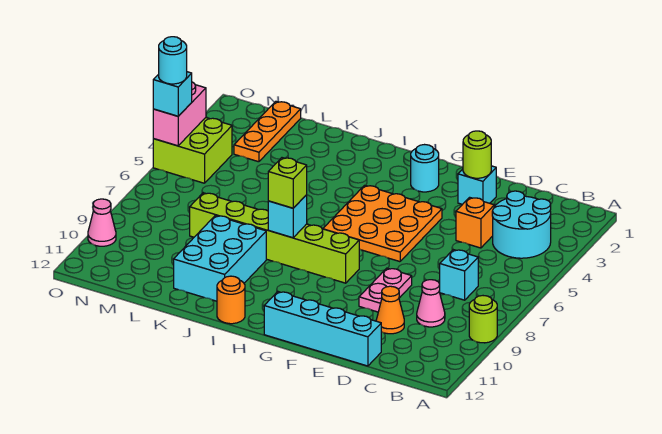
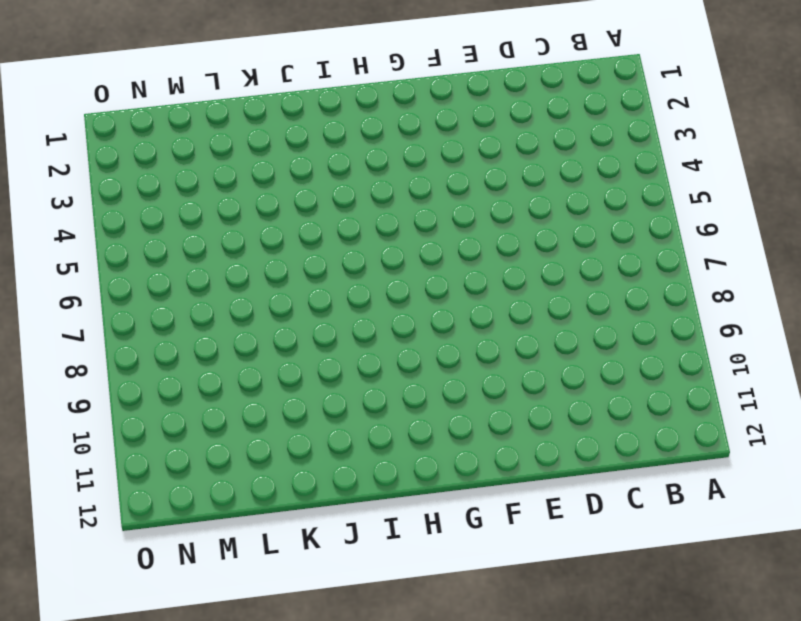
none -> lime 1x1 round brick [469,296,497,343]
none -> cyan 2x2 round brick [492,191,551,258]
none -> cyan 1x1 brick [440,250,478,300]

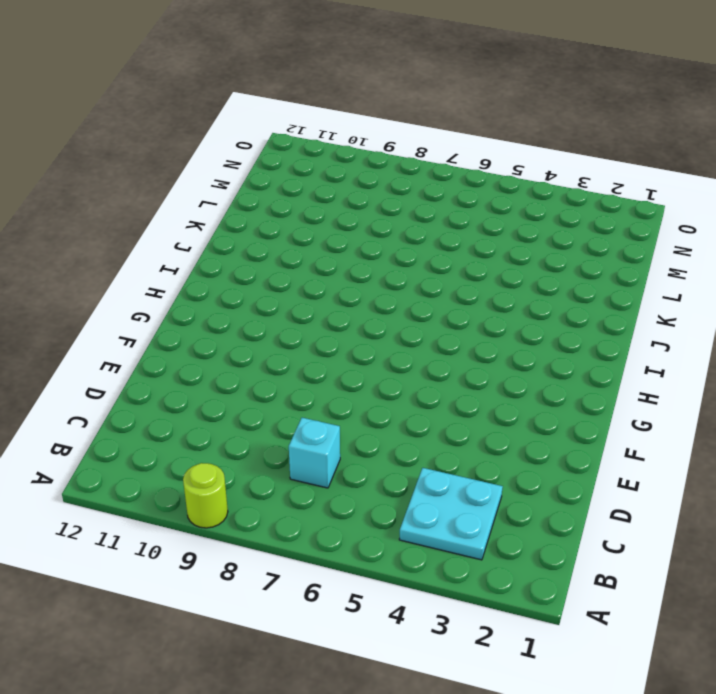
cyan 2x2 plate [399,468,503,560] -> cyan 2x2 round brick [492,191,551,258]
none -> pink 1x1 cone [417,280,445,327]
none -> orange 1x1 brick [456,197,494,248]
none -> orange 1x1 cone [376,286,404,334]

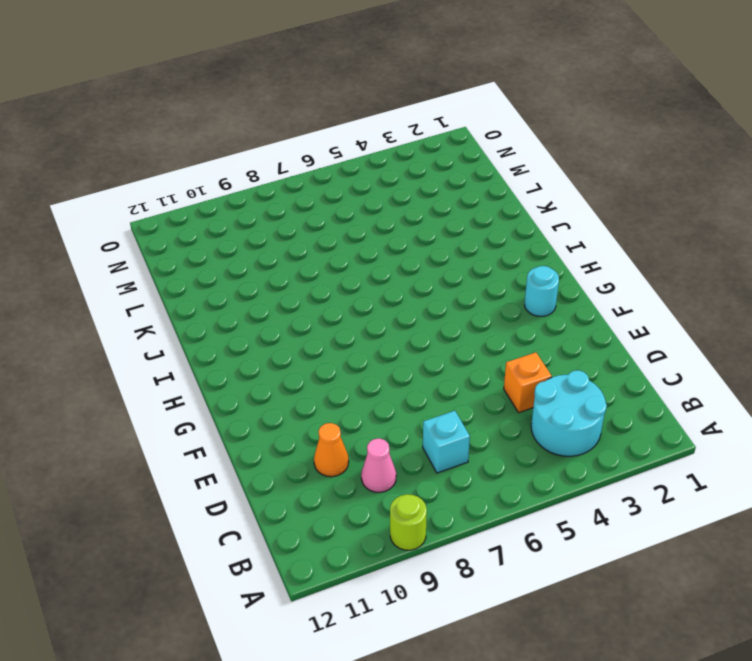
none -> cyan 1x4 brick [264,292,381,366]
none -> cyan 1x1 brick [458,166,496,204]
none -> pink 1x2 plate [359,268,412,312]

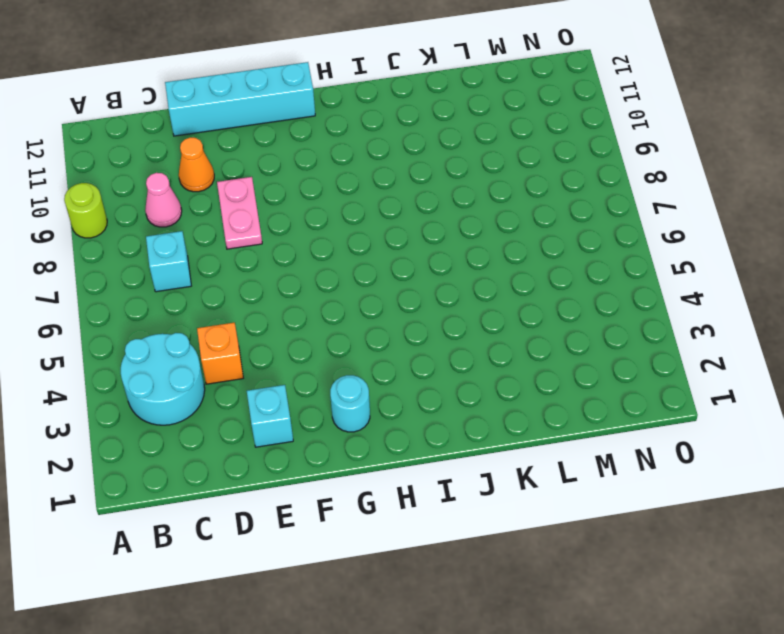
none -> orange 3x3 plate [323,185,442,262]
none -> lime 1x6 brick [190,193,359,283]
none -> orange 1x1 round brick [217,276,245,324]

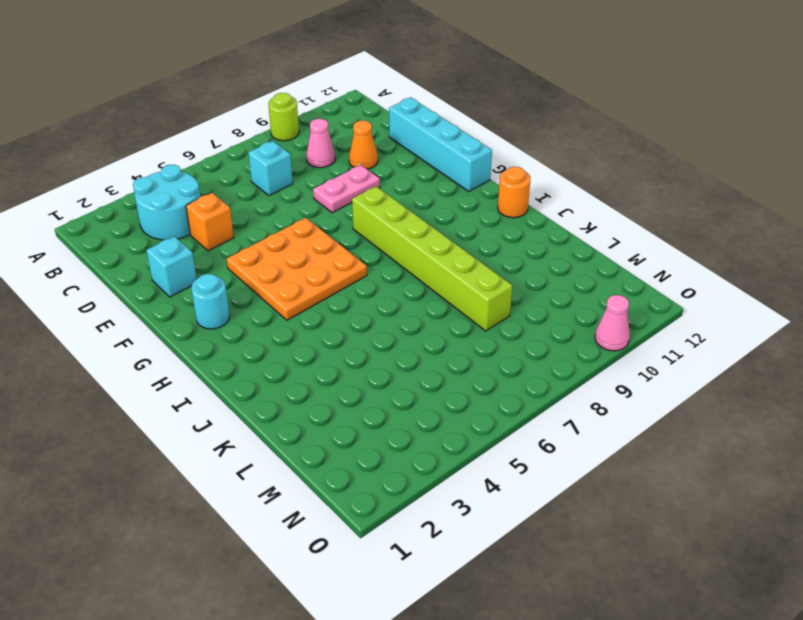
none -> cyan 2x3 brick [174,216,266,301]
none -> orange 1x3 plate [234,101,301,162]
none -> lime 2x2 brick [153,118,232,183]

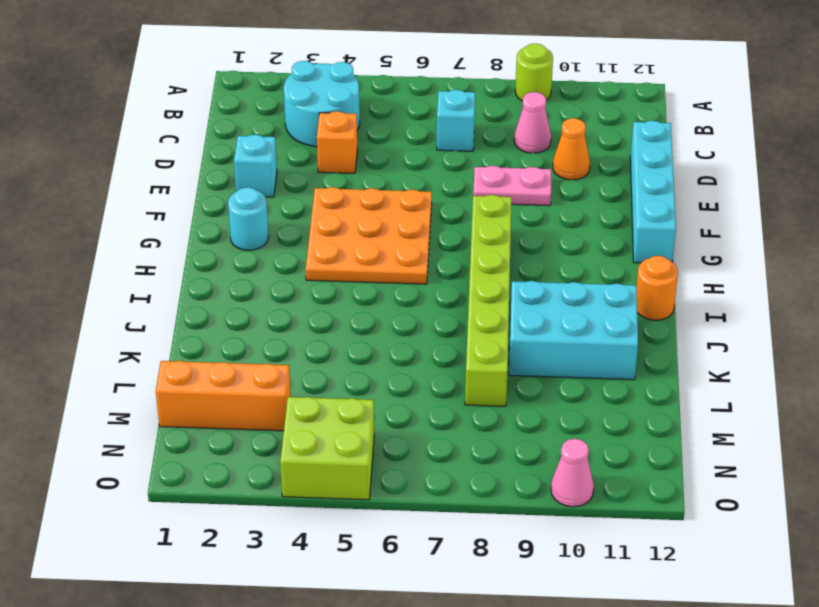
orange 1x3 brick [156,361,291,431] -> orange 1x3 plate [234,101,301,162]
none -> lime 1x1 round brick [463,131,491,178]
none -> cyan 1x1 brick [268,195,307,238]
none -> pink 1x2 brick [153,82,206,146]

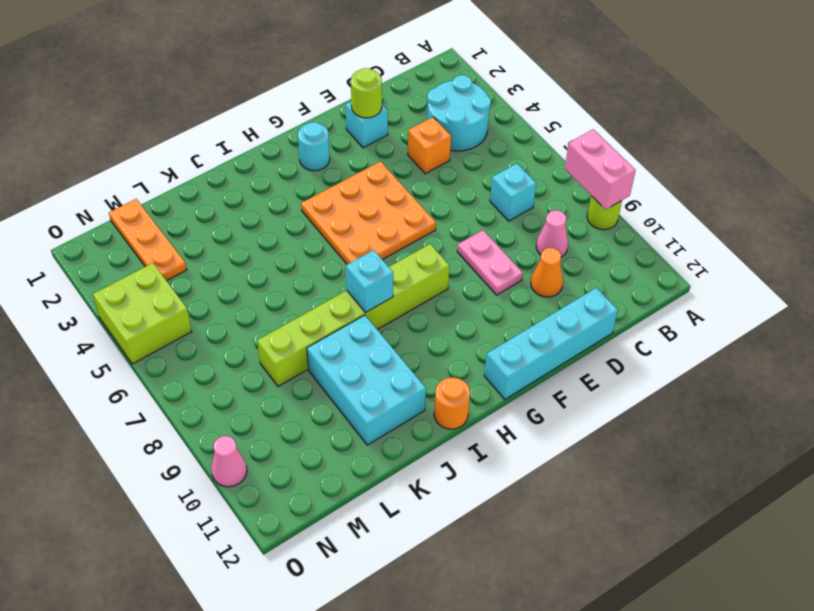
pink 1x2 brick [565,129,636,209] -> pink 1x2 brick moved to [153,82,206,146]
none -> lime 1x1 brick [268,158,307,208]
none -> cyan 1x1 brick [153,72,192,116]
none -> cyan 1x1 round brick [159,37,187,84]

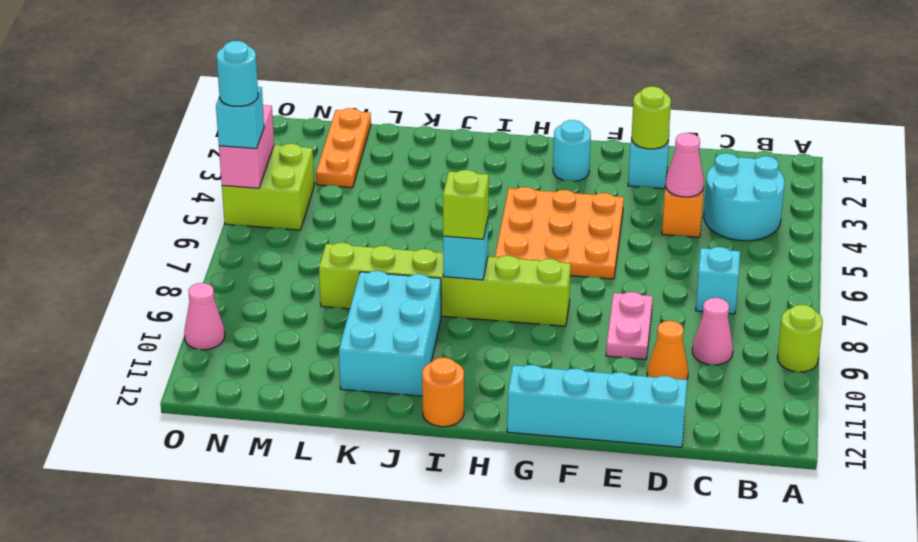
pink 1x1 cone [665,133,704,197] -> none

